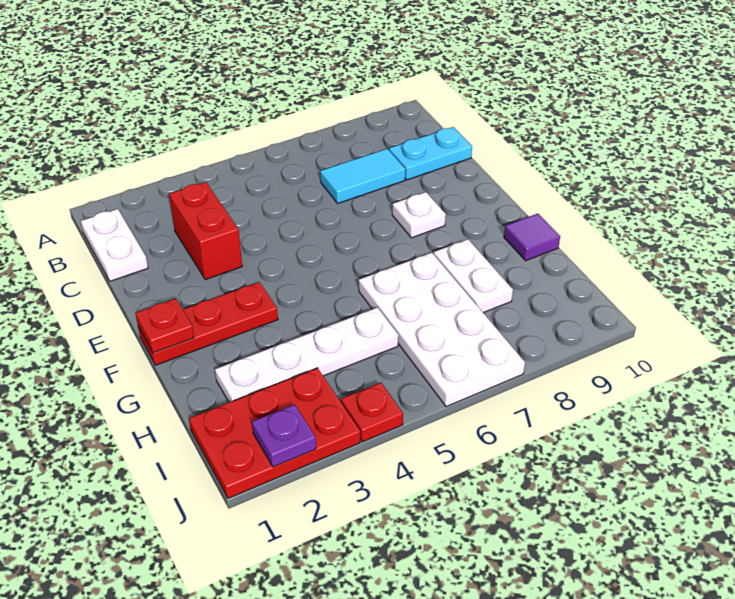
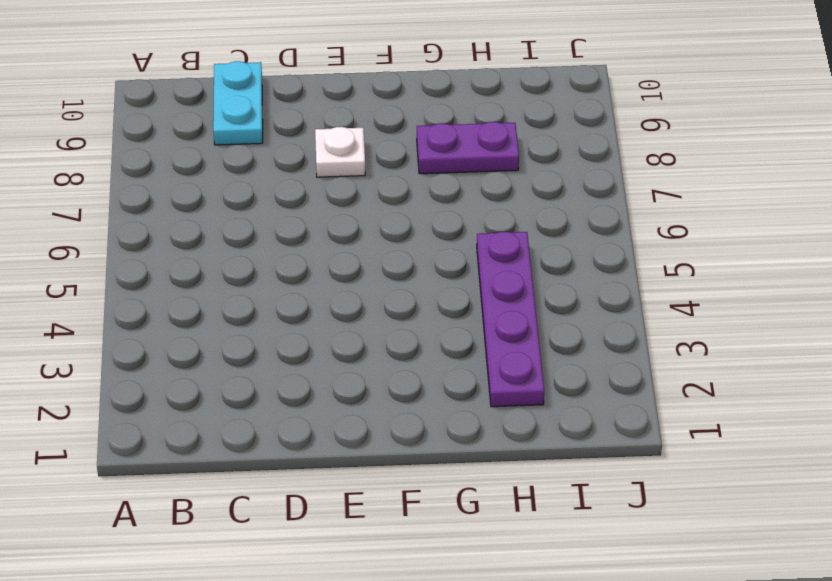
purple 1x2 plate [417,122,519,174] -> white 1x2 plate [434,239,513,313]
purple 1x4 plate [477,232,544,407] -> white 1x4 plate [215,307,398,402]
none -> white 1x2 plate [81,209,148,281]
none -> red 1x2 brick [169,182,242,280]
none -> cyan 1x2 tile [320,149,405,203]

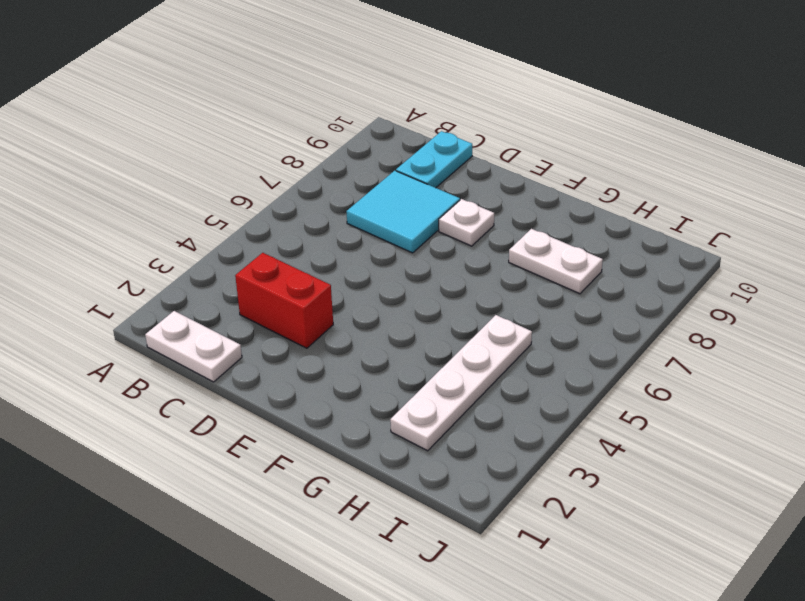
cyan 2x2 tile [346,171,460,253] -> cyan 1x2 tile [320,149,405,203]
none -> red 1x3 plate [138,282,278,365]
none -> white 2x4 plate [359,253,525,407]
none -> purple 1x1 tile [504,214,560,261]

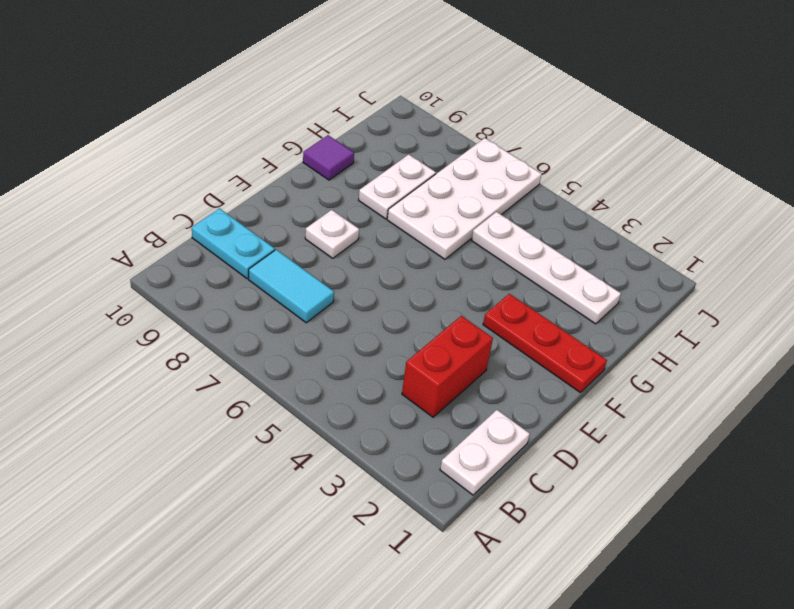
none -> red 2x3 plate [189,368,360,498]
none -> red 1x1 plate [341,383,403,442]
none -> red 1x1 plate [136,299,194,353]

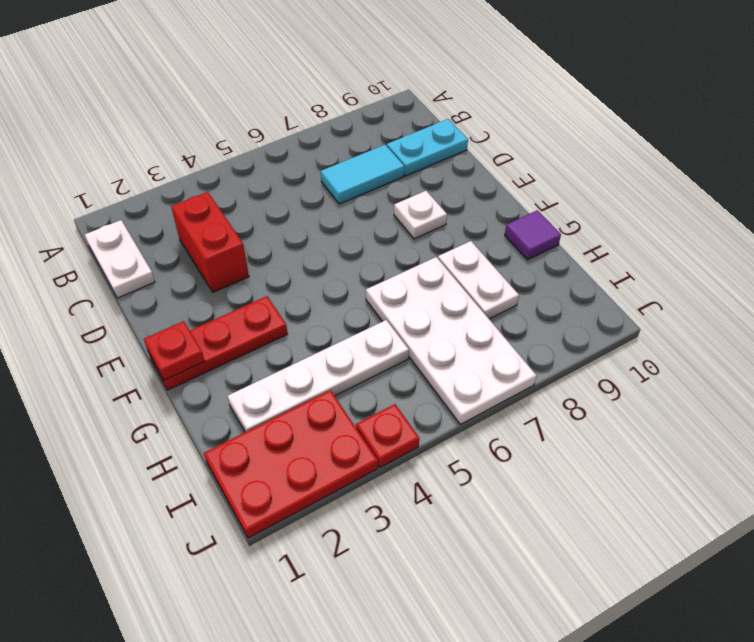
none -> purple 1x1 plate [252,404,316,467]

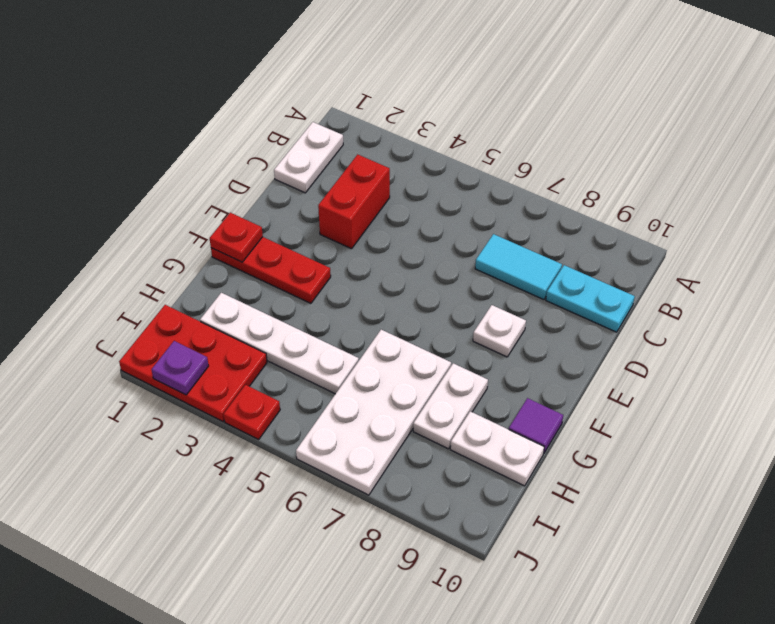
white 1x2 plate [450,411,544,486] -> none

